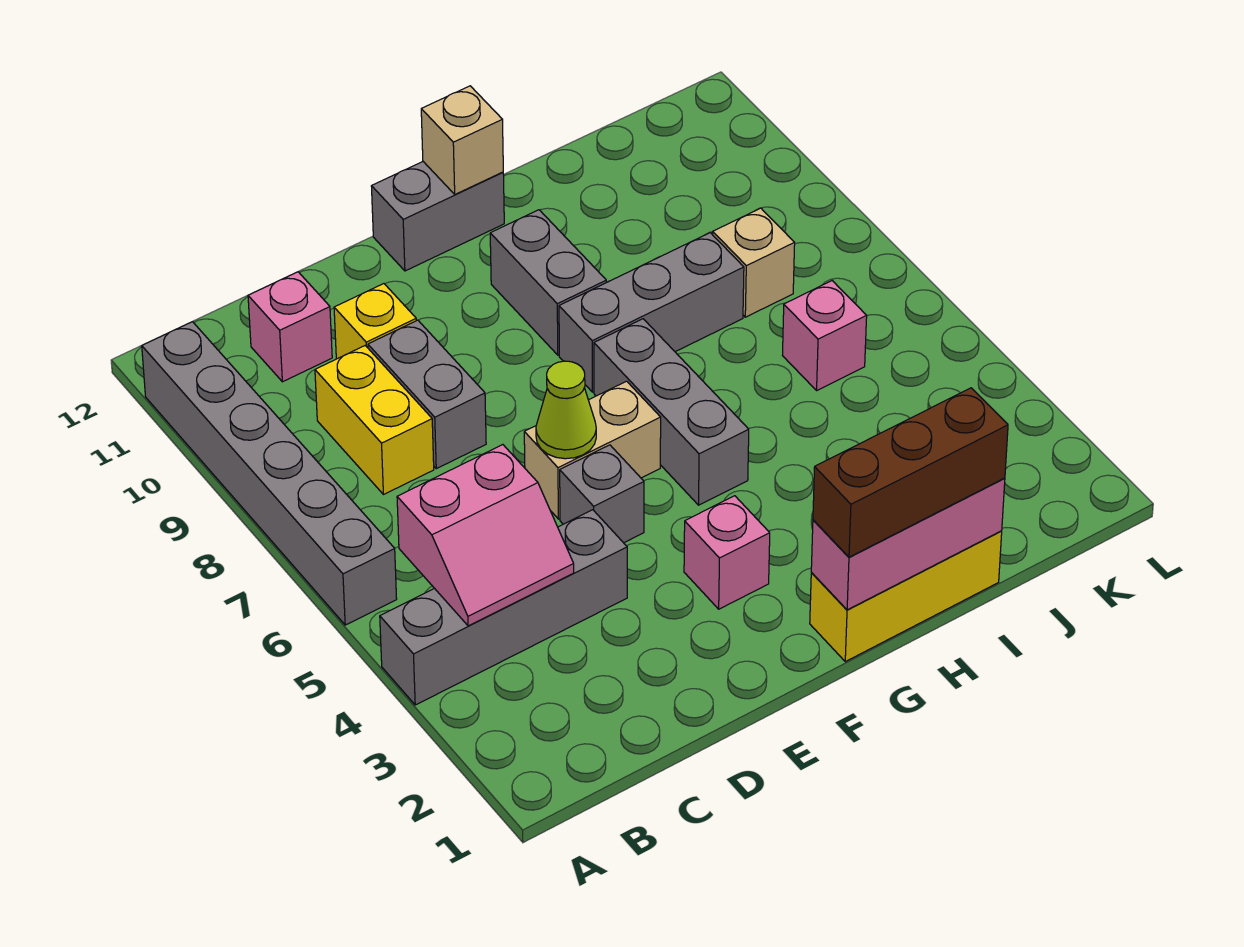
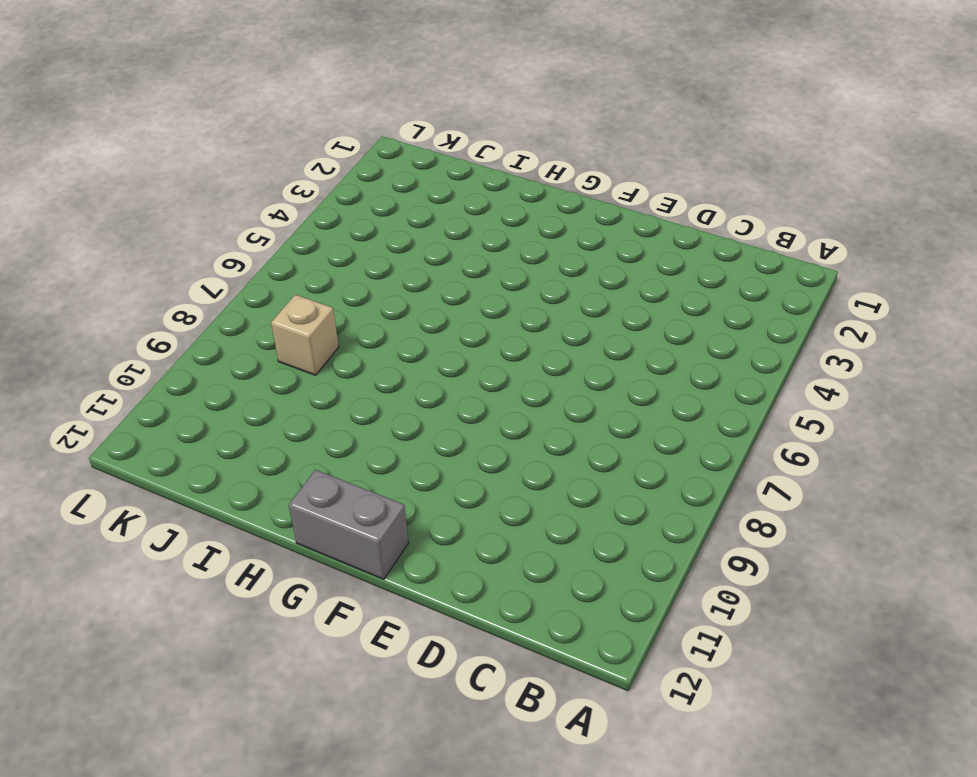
none -> grey 1x4 brick [380,510,627,705]
none -> grey 1x6 brick [142,322,397,625]
none -> yellow 1x2 brick [315,346,434,495]

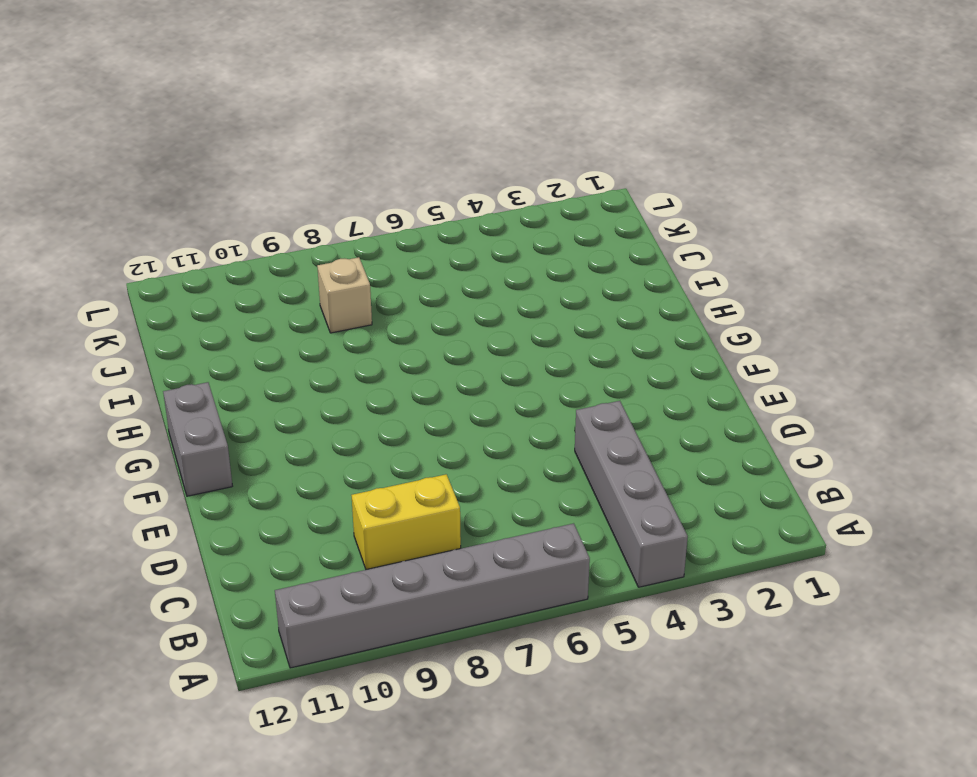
none -> pink 1x1 brick [248,272,332,382]
none -> grey 1x2 brick [368,320,486,469]
none -> yellow 1x1 brick [334,284,416,359]

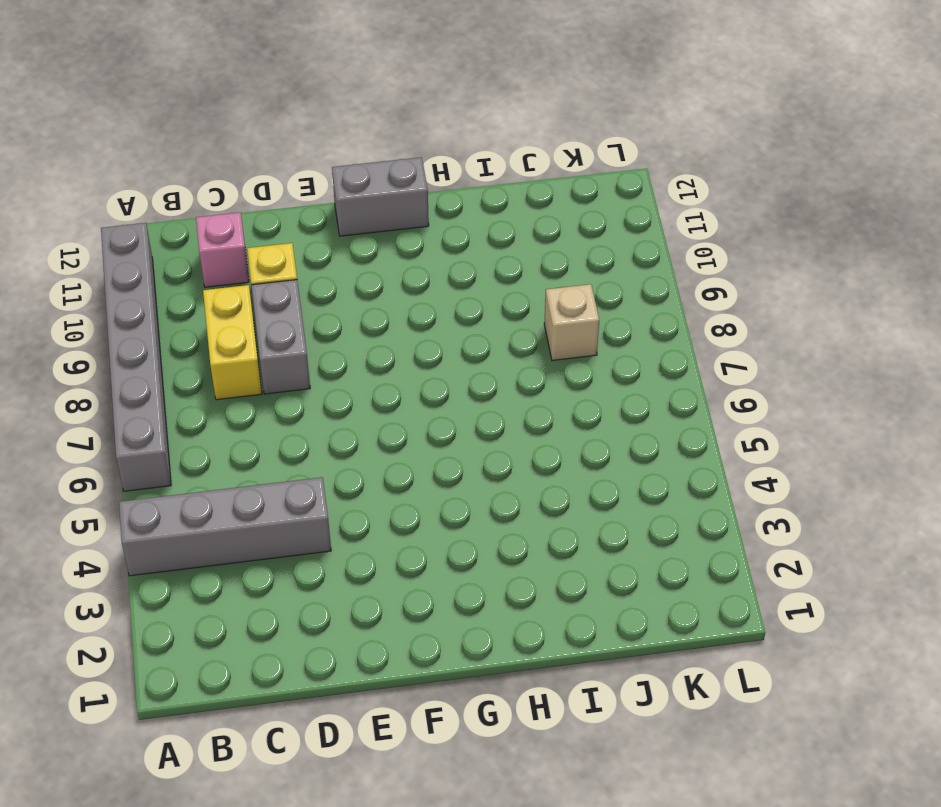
none -> grey 1x1 brick [560,445,644,543]
none -> tan 1x2 brick [524,381,661,519]
none -> pink 1x1 brick [684,496,770,609]

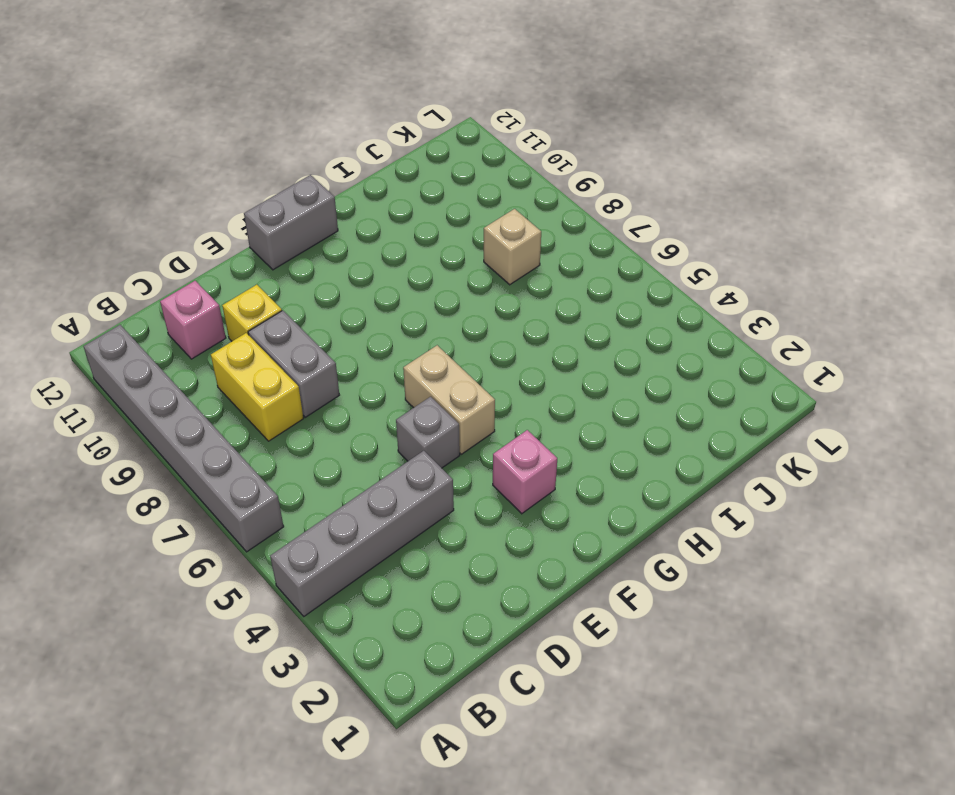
tan 1x2 brick [403,345,495,454] -> tan 1x2 brick turned to [524,381,661,519]
none -> yellow 1x3 brick [810,531,1002,662]
none -> grey 1x3 brick [594,319,749,505]
none -> grey 1x3 brick [559,233,744,392]

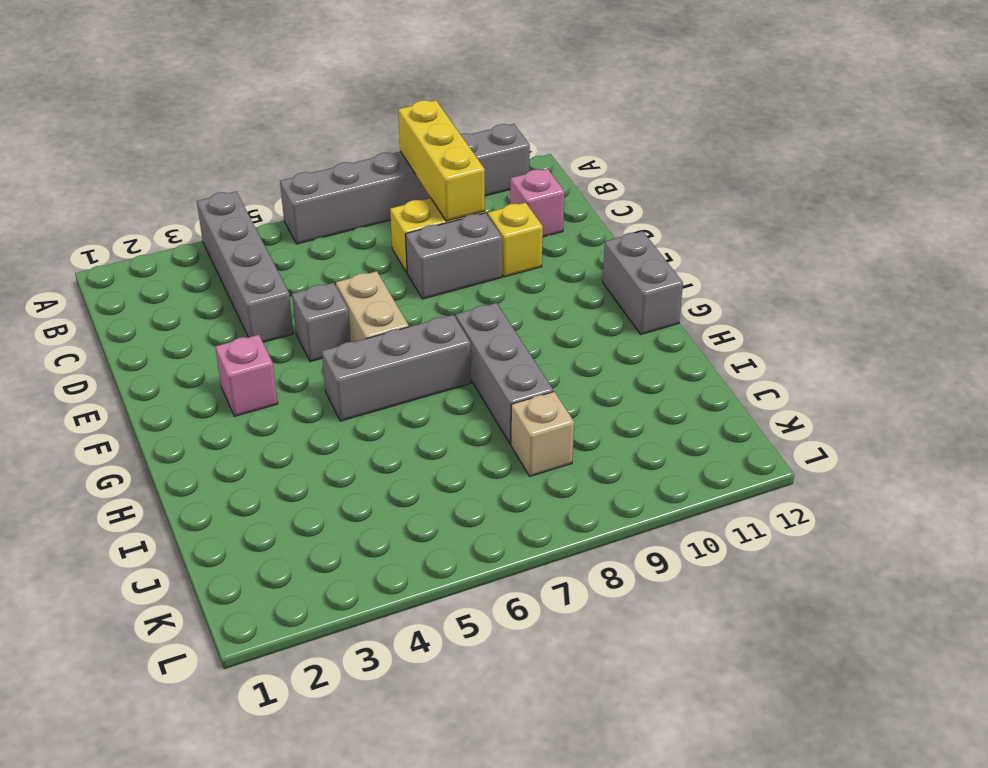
yellow 1x3 brick [398,100,485,221] -> yellow 1x3 brick moved to [810,531,1002,662]
none -> grey 1x2 brick [490,210,606,355]
none -> pink 1x1 brick [783,281,867,390]
none -> pink 2x2 slope [397,445,574,626]

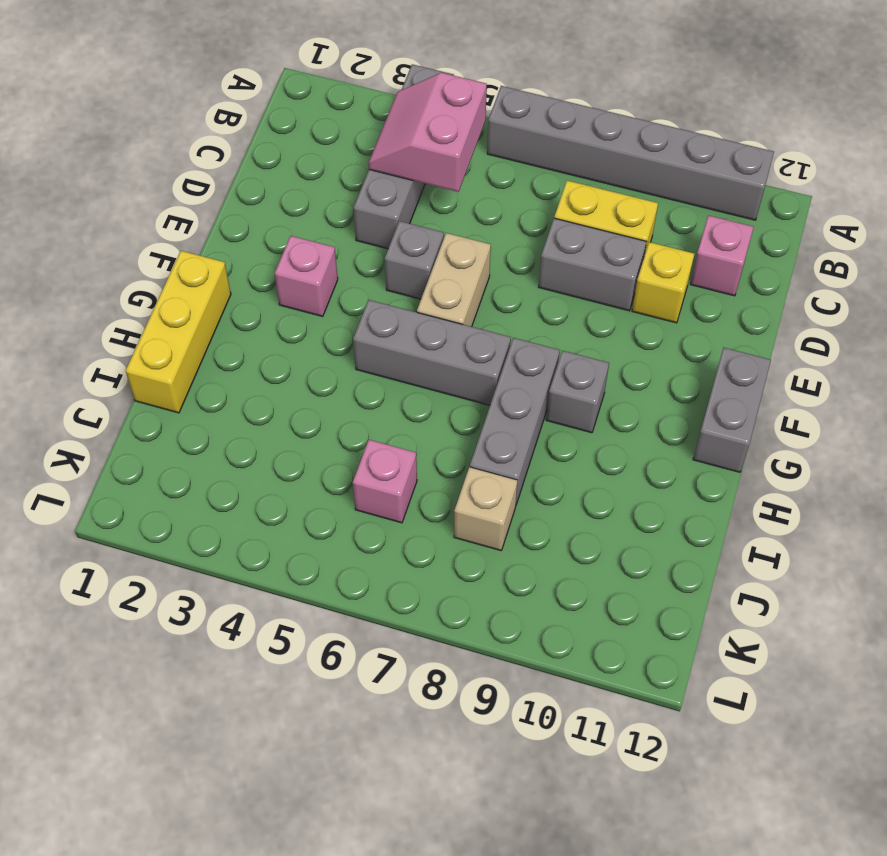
grey 1x1 brick [546,351,609,433] -> grey 1x2 brick [490,210,606,355]
none -> lime 1x1 cone [536,361,596,459]
none -> pink 1x3 brick [811,478,1005,610]
none -> tan 1x1 brick [421,86,503,194]

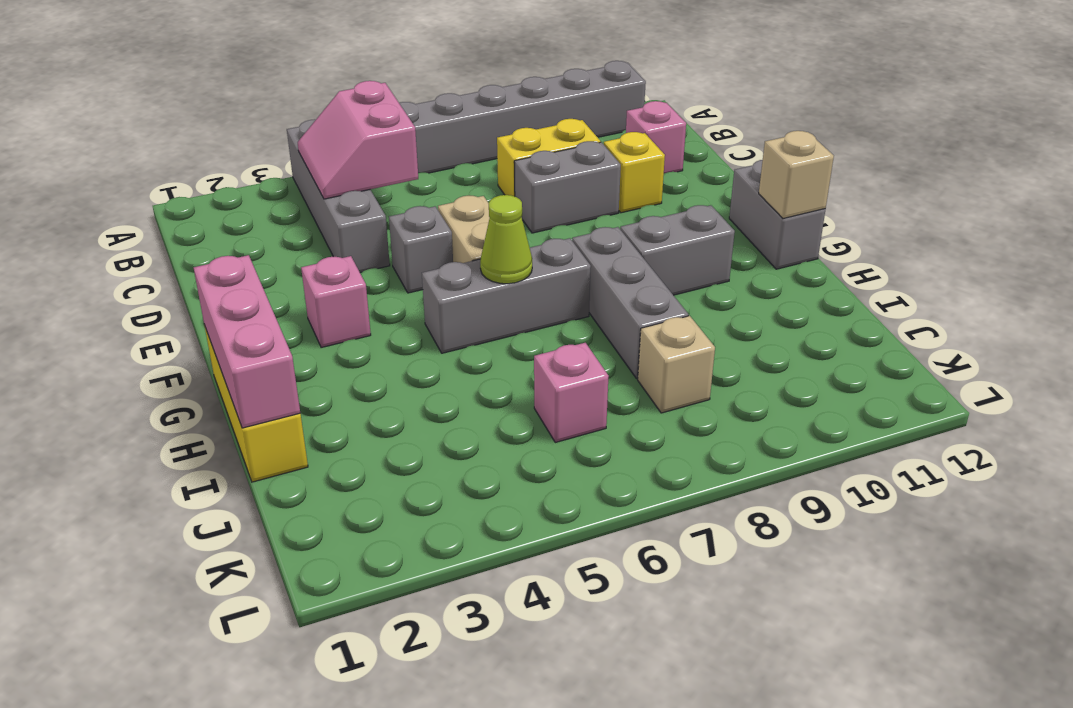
lime 1x1 cone [480,195,532,284] -> lime 1x1 cone moved to [536,361,596,459]
none -> brown 1x3 brick [813,388,1008,557]

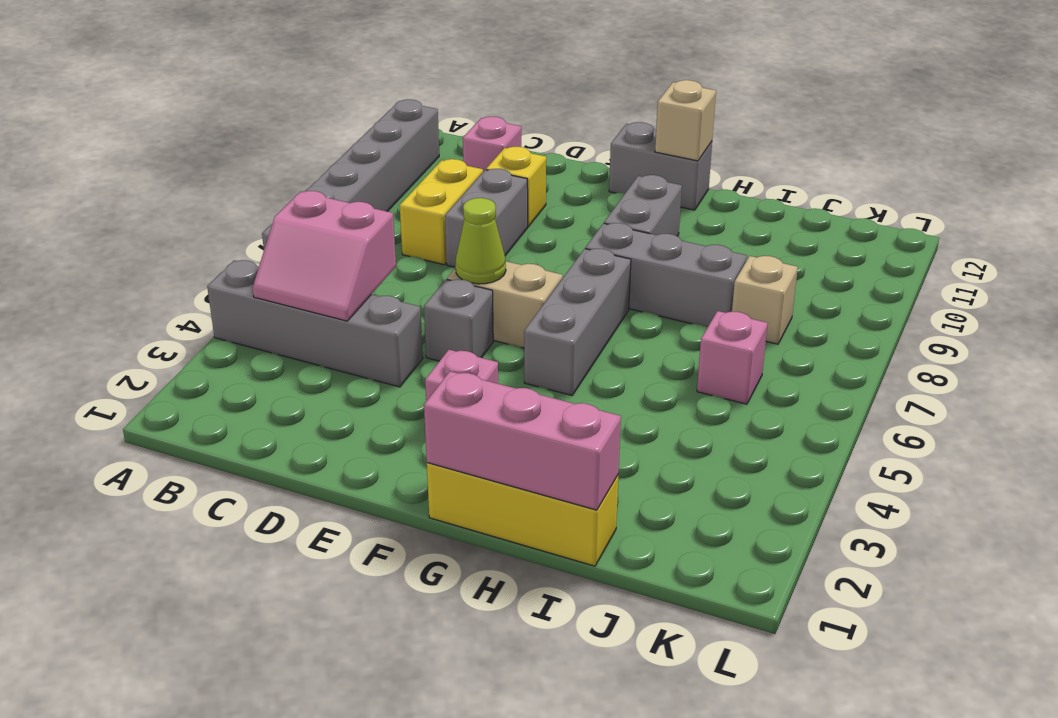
none -> brown 1x3 brick [813,388,1008,557]

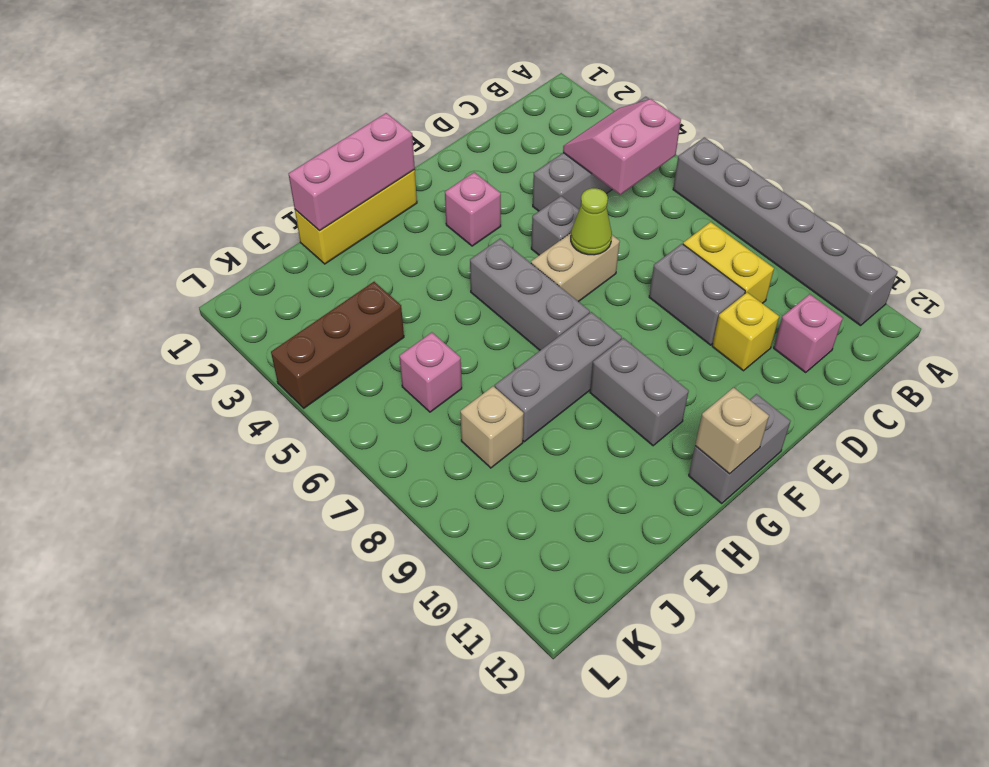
brown 1x3 brick [271,282,404,408] -> brown 1x3 brick moved to [813,388,1008,557]

